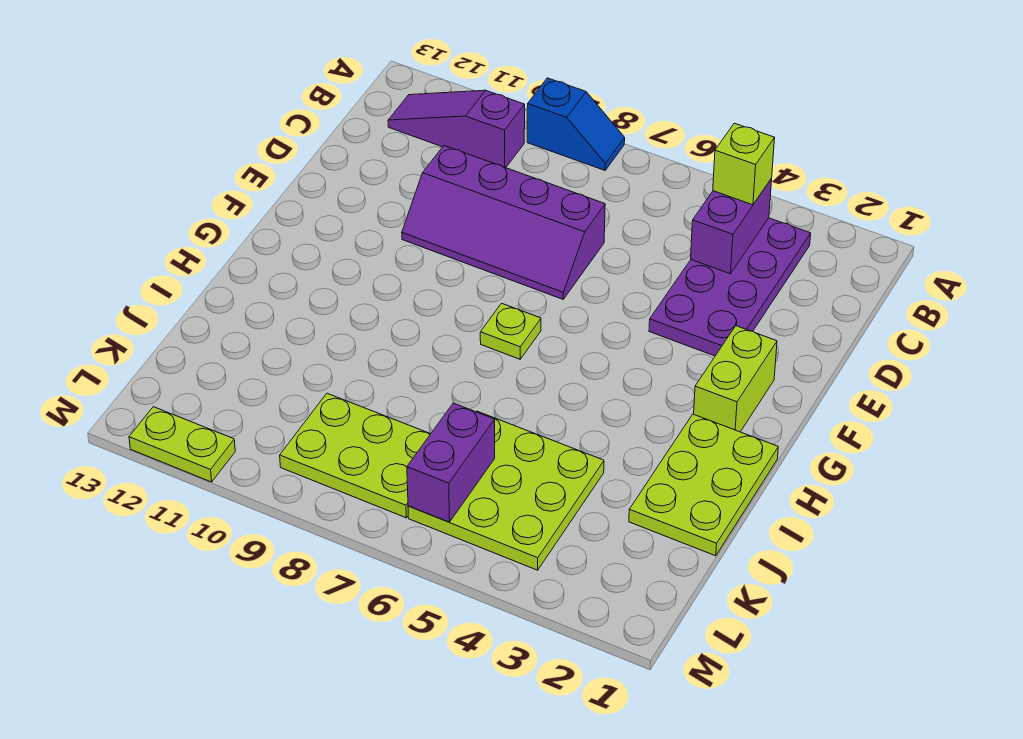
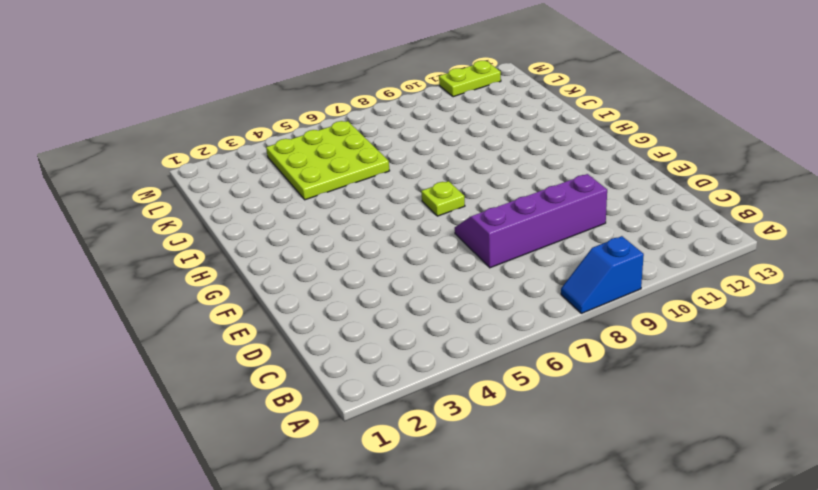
none -> purple 2x4 plate [649,218,811,356]
none -> purple 1x3 slope [388,90,525,168]
none -> lime 1x2 brick [694,326,777,432]

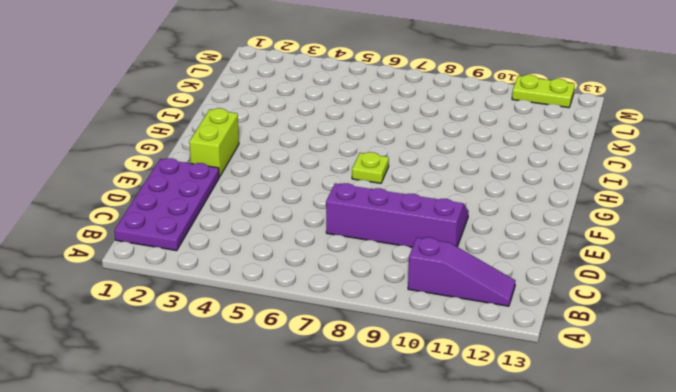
purple 2x4 plate [114,158,219,251] -> purple 2x4 plate moved to [649,218,811,356]
none -> blue 1x2 slope [527,78,625,170]
none -> lime 2x3 plate [629,414,778,556]
none -> lime 3x3 plate [408,411,604,570]

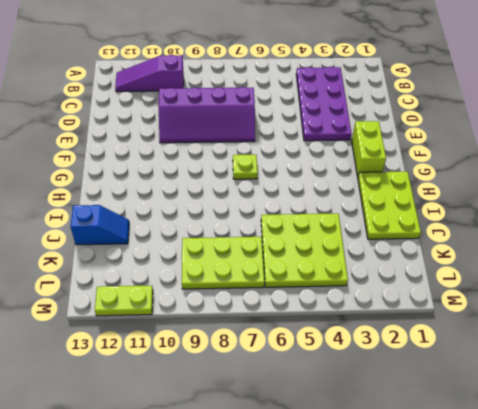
blue 1x2 slope [71,205,129,245] -> blue 1x2 slope moved to [527,78,625,170]
none -> purple 1x2 brick [691,179,772,274]
none -> purple 1x2 brick [407,403,495,522]
none -> lime 1x1 brick [713,123,775,205]

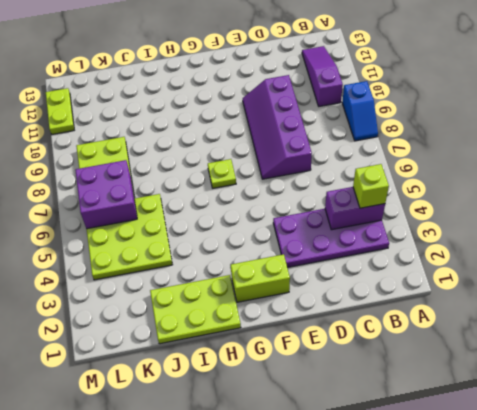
purple 2x2 brick [75,160,137,229] -> purple 1x2 brick [407,403,495,522]

